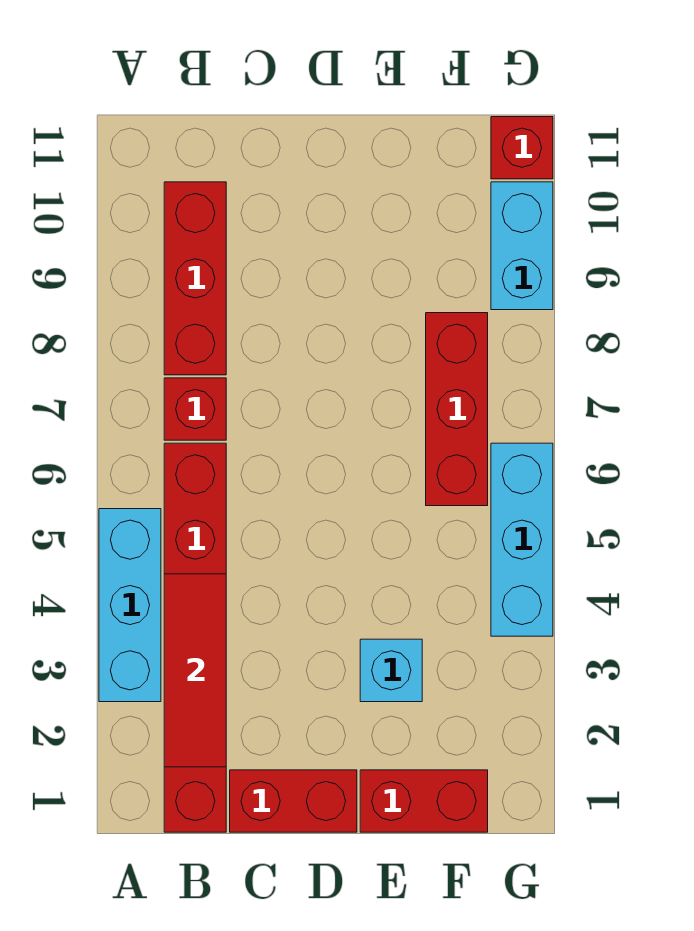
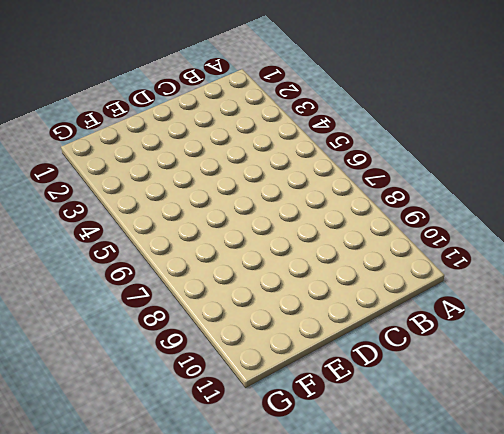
none -> cyan 1x3 brick [99,509,161,702]
none -> red 1x6 brick [164,443,226,832]
none -> red 1x1 brick [164,378,226,440]

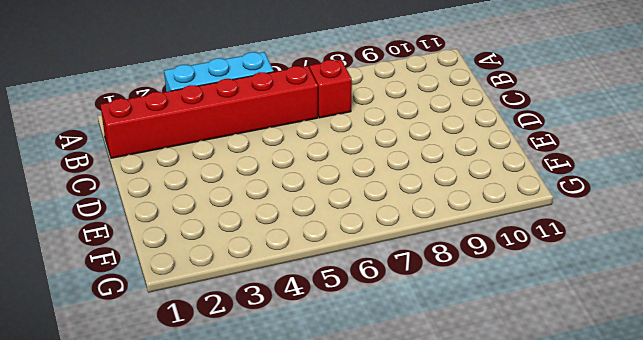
none -> red 1x3 brick [164,182,226,375]
none -> red 1x2 brick [230,770,357,832]
none -> red 1x2 brick [360,770,488,832]

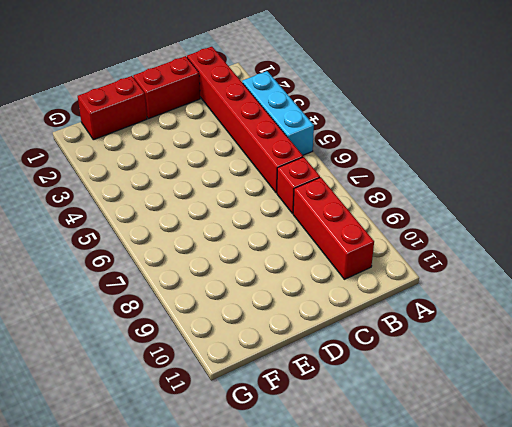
none -> cyan 1x1 brick [360,639,422,702]
none -> red 1x3 brick [426,313,488,506]
none -> cyan 1x3 brick [491,443,553,636]

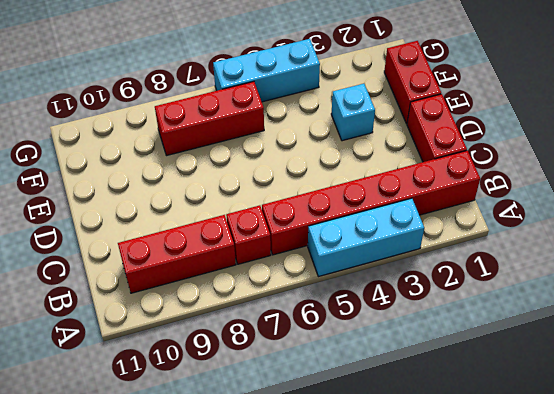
none -> cyan 1x2 brick [491,182,553,310]
none -> red 1x1 brick [491,117,553,179]
none -> red 1x3 tile [164,574,226,767]

